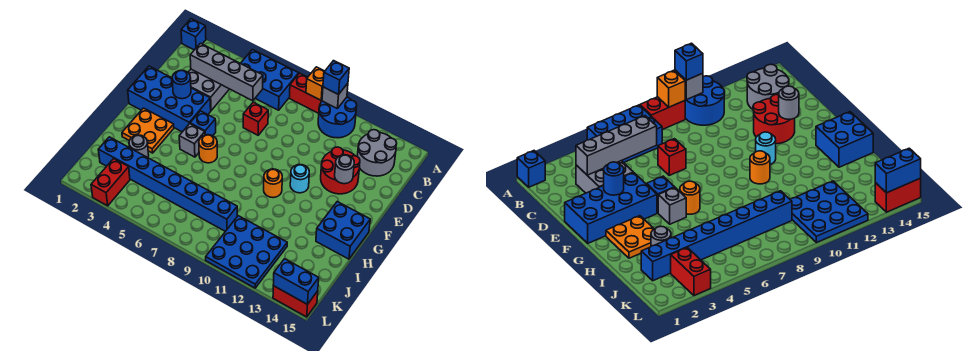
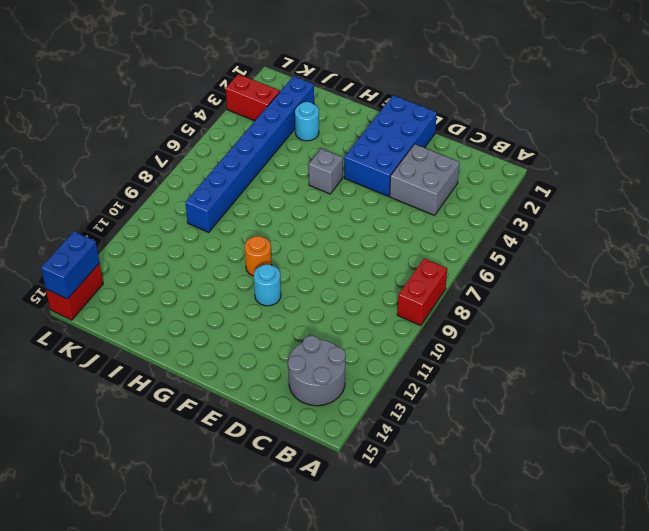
cyan 1x1 round brick [295,102,319,141] -> grey 1x1 round brick [129,135,149,158]
none -> blue 1x1 brick [181,19,206,50]
none -> blue 2x3 brick [241,50,299,110]
none -> blue 2x2 round brick [318,97,357,138]

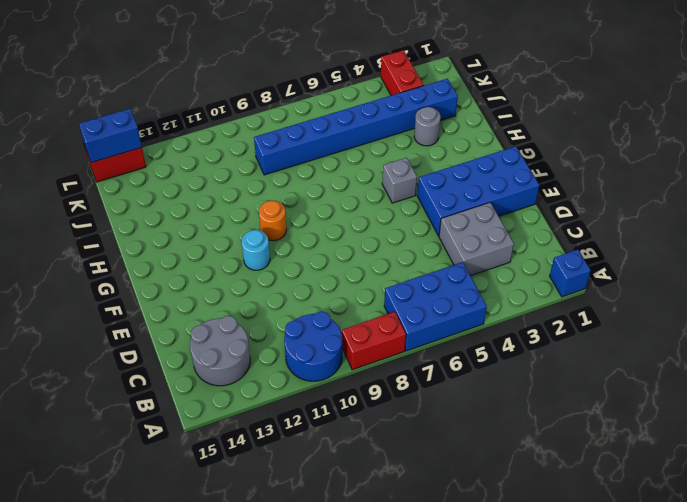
none -> red 1x1 brick [243,102,268,135]
none -> red 2x2 round brick [321,147,360,194]
none -> blue 1x1 brick [190,111,216,136]

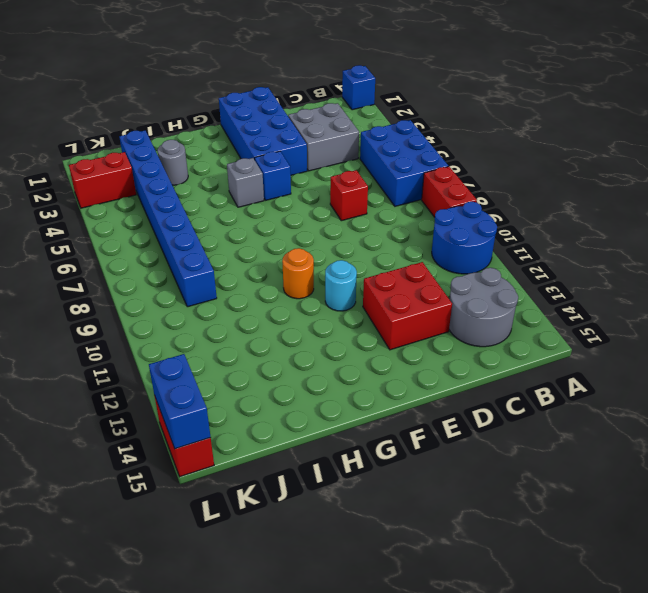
red 2x2 brick [363,262,452,350] -> red 2x2 round brick [321,147,360,194]
none -> orange 2x2 plate [122,108,174,153]
none -> orange 1x1 round brick [199,135,217,163]
none -> blue 2x2 brick [316,202,370,259]

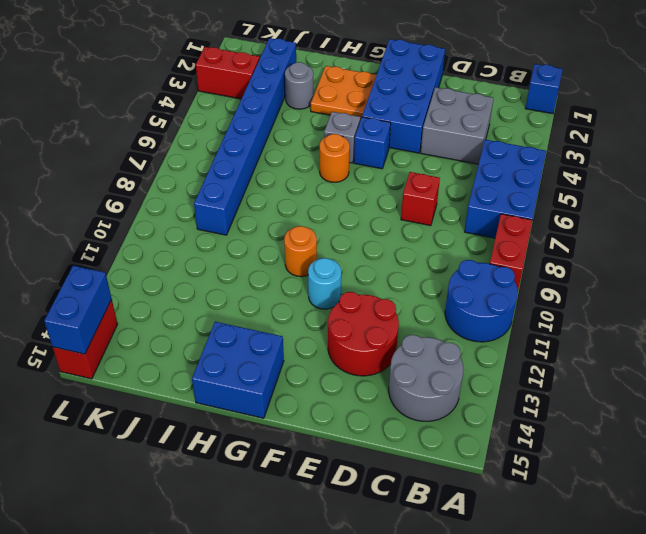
none -> blue 3x3 plate [206,216,287,288]
none -> orange 1x1 brick [306,67,325,100]
none -> grey 1x1 brick [322,83,348,109]

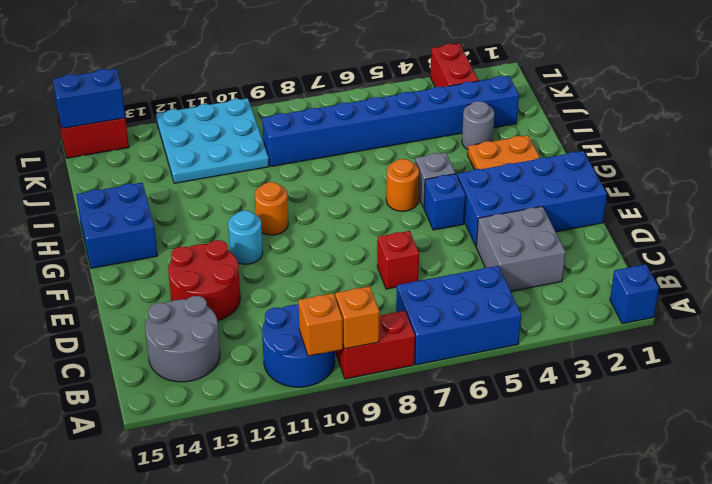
orange 1x1 brick [299,293,343,356] -> grey 1x1 brick [322,83,348,109]
cyan 3x3 plate [156,98,269,183] -> blue 3x3 plate [206,216,287,288]
none -> grey 1x4 brick [190,43,263,101]
none -> blue 1x1 round brick [172,70,191,99]
none -> grey 1x1 round brick [335,155,354,184]

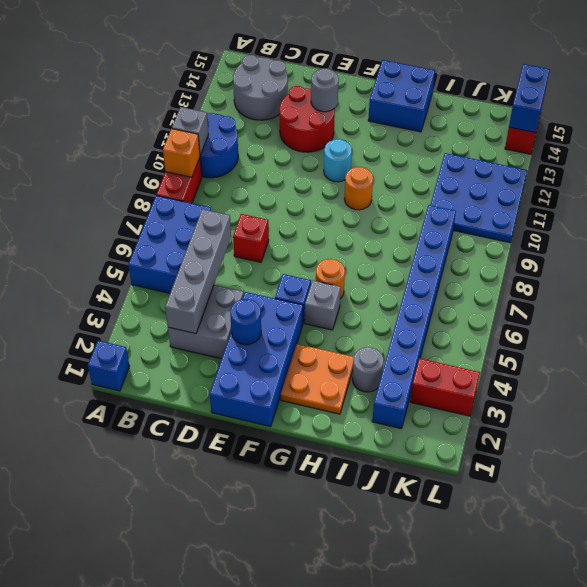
none -> blue 1x1 brick [323,61,349,95]

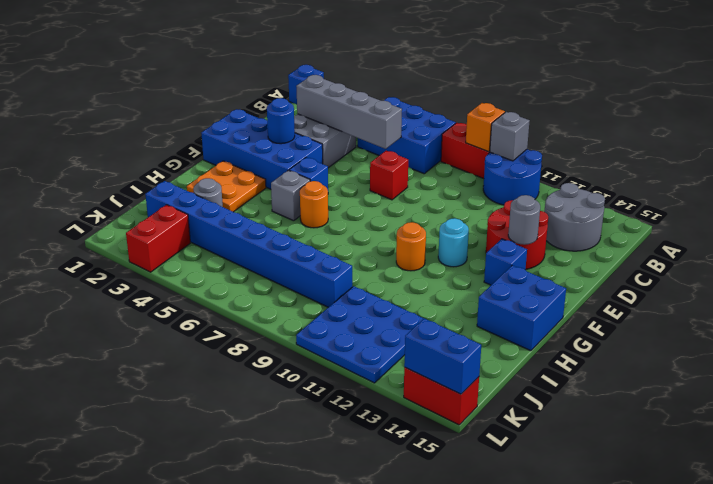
blue 1x1 brick [484,239,527,285] -> blue 1x1 brick moved to [323,61,349,95]

